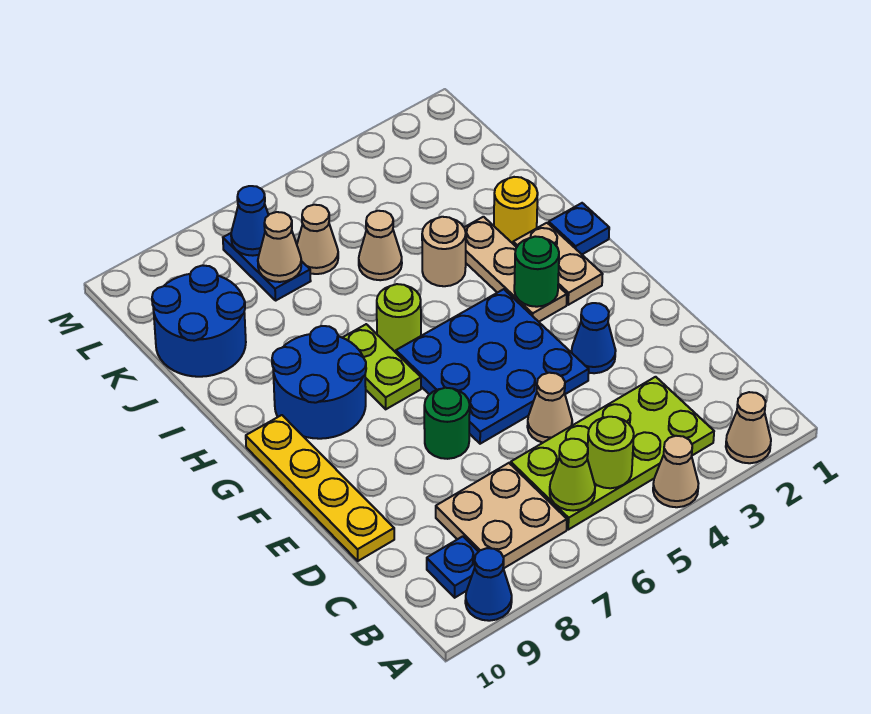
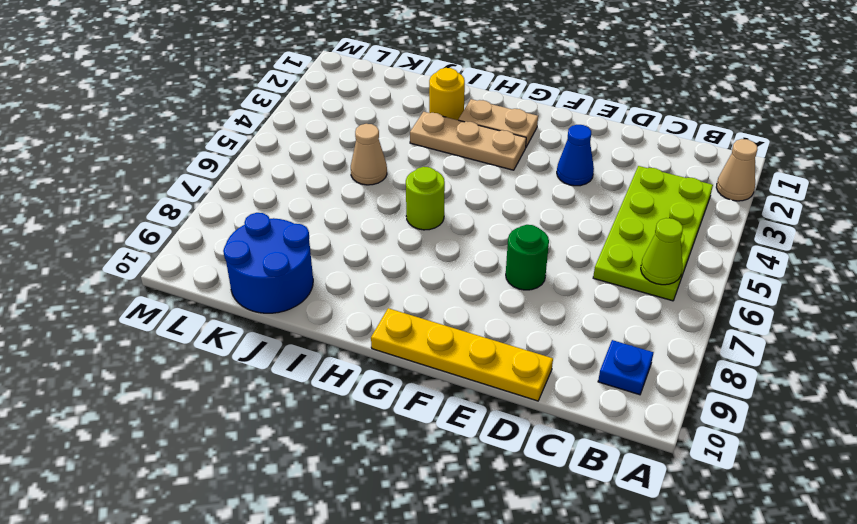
none -> tan 1x1 cone [653,436,699,507]
none -> blue 1x1 cone [465,548,512,621]
none -> tan 2x2 plate [436,463,567,569]

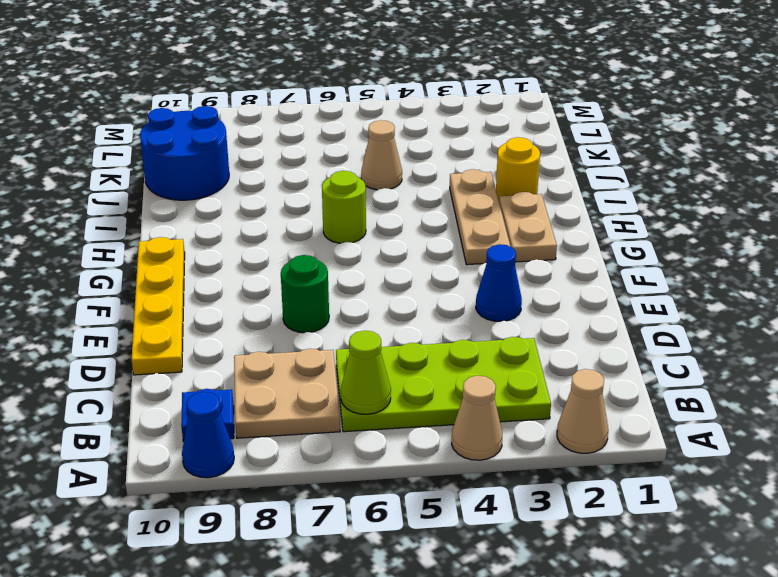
none -> tan 1x1 cone [527,373,572,443]
none -> blue 3x3 plate [396,289,589,444]
none -> lime 1x2 plate [342,324,421,409]

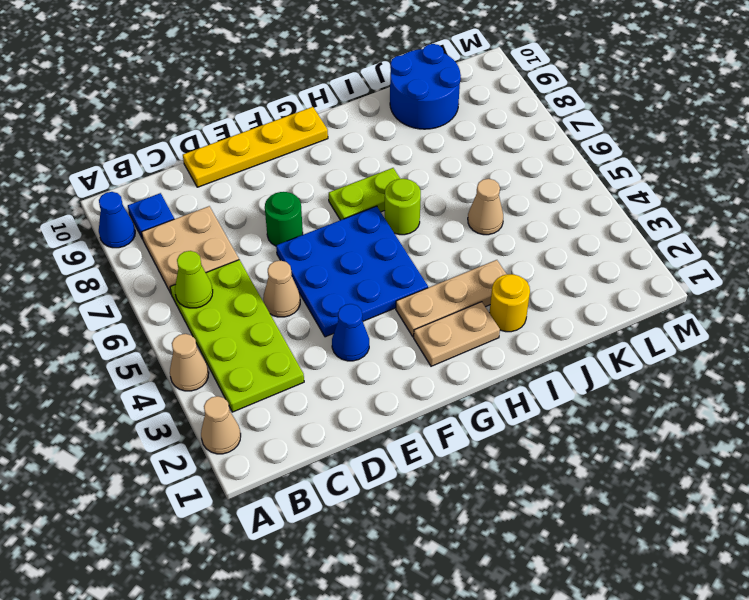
none -> blue 2x2 round brick [272,326,366,439]
none -> blue 1x1 plate [549,203,609,254]
none -> tan 1x1 round brick [422,217,466,286]

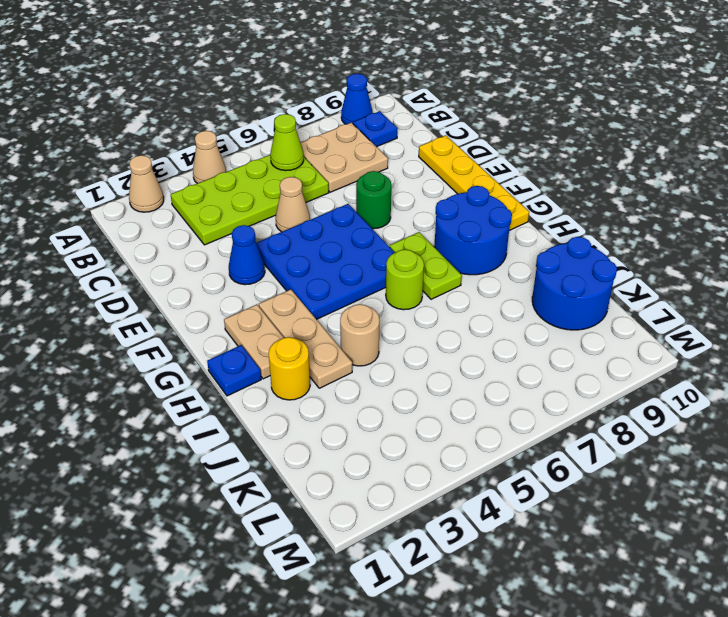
none -> tan 1x1 cone [359,211,402,280]
none -> tan 1x1 cone [297,205,338,274]
none -> blue 1x2 plate [223,233,311,300]

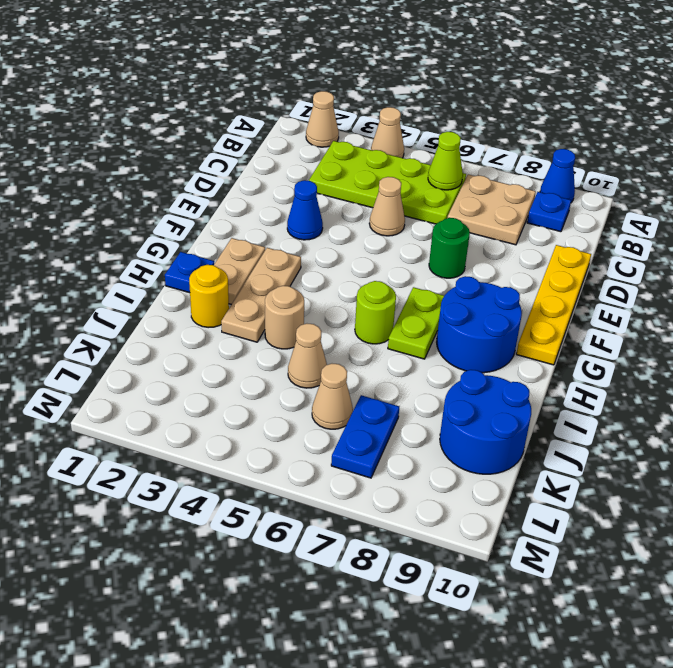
none -> blue 3x3 plate [396,289,589,444]
none -> lime 1x1 round brick [587,417,634,488]
none -> green 1x1 round brick [514,236,559,307]

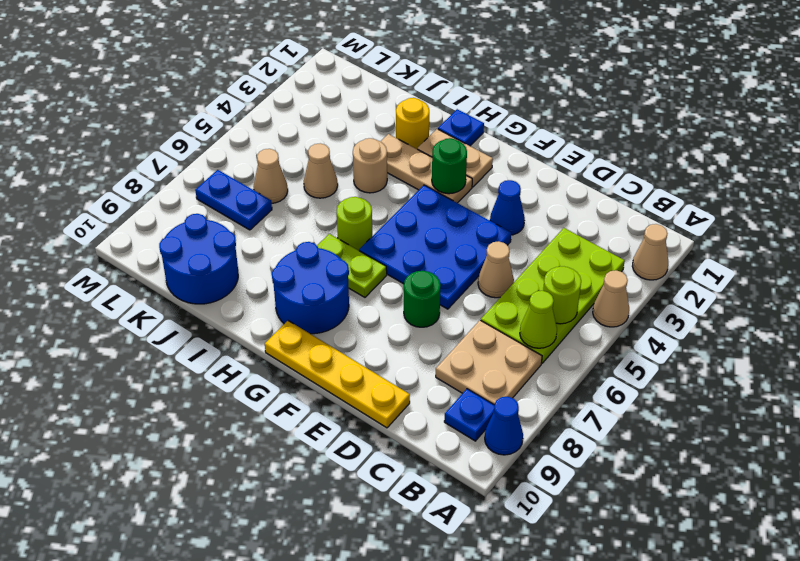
none -> tan 1x1 cone [258,212,301,282]
none -> blue 1x1 cone [231,186,268,256]

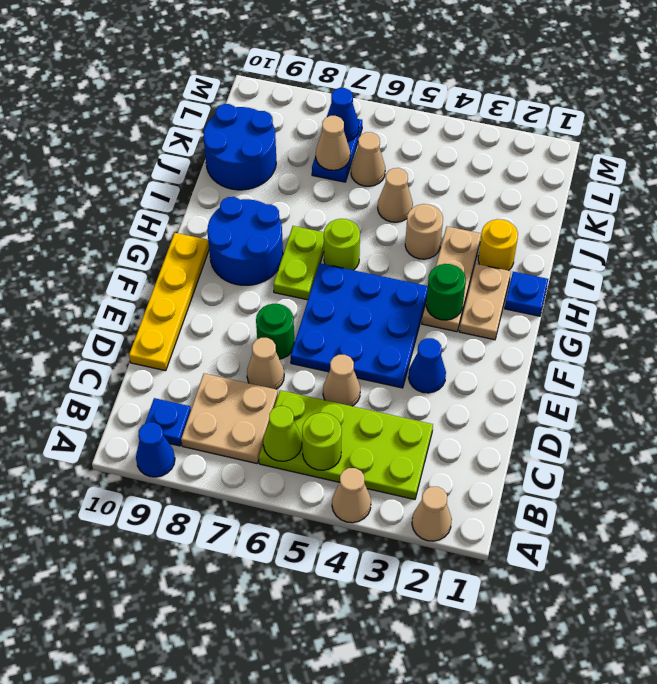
tan 1x1 cone [247,338,284,389] -> none

